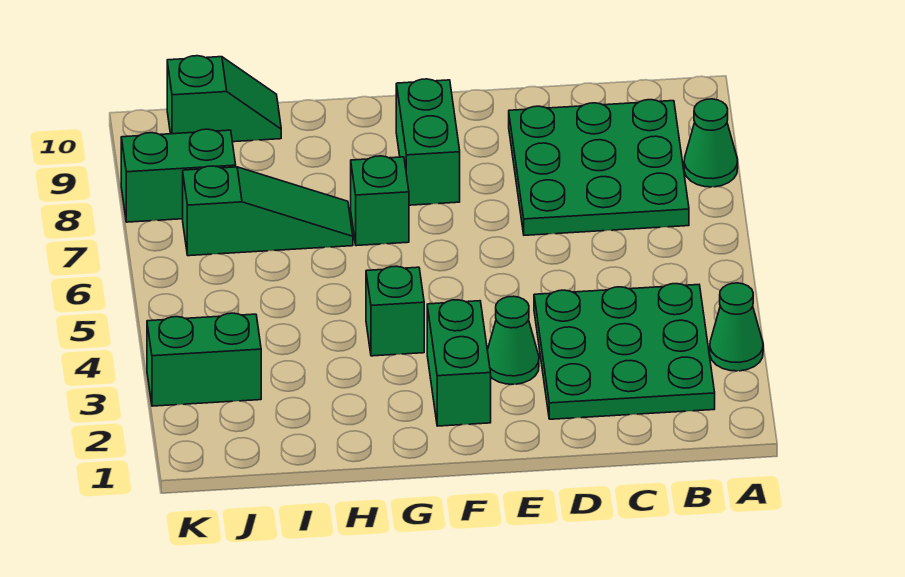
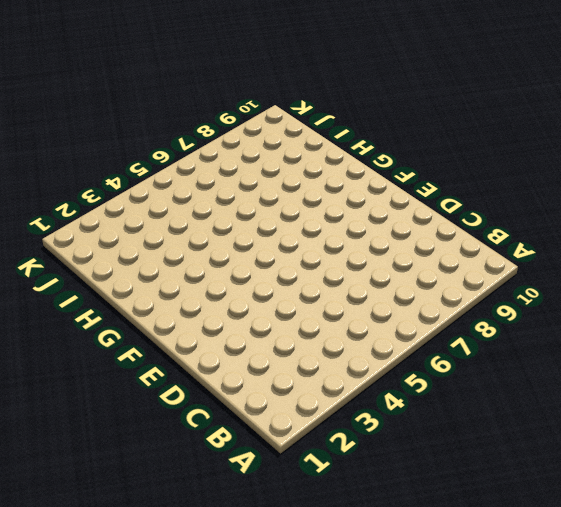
none -> green 1x1 cone [710,283,763,371]
none -> green 1x1 cone [684,99,738,187]
none -> green 3x3 plate [534,284,715,419]

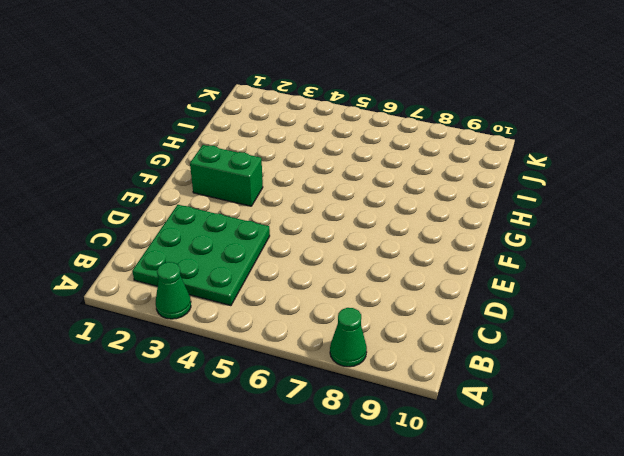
none -> green 3x3 plate [509,100,689,235]
none -> green 1x1 cone [487,296,539,384]
none -> green 1x2 brick [396,79,460,205]

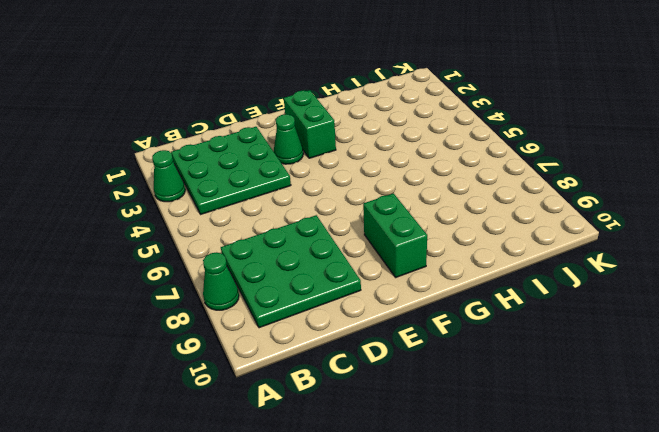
none -> green 1x1 brick [366,266,424,356]
none -> green 1x1 brick [351,156,409,246]
none -> green 1x3 slope [183,166,353,256]

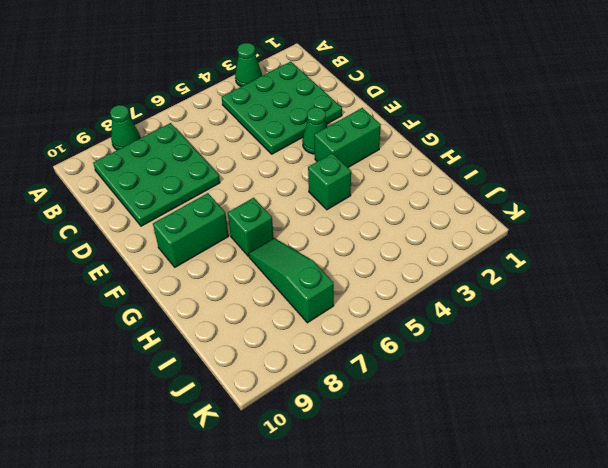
none -> green 1x2 slope [167,56,281,142]
none -> green 1x2 brick [147,313,261,406]
none -> green 1x2 brick [121,129,236,222]

